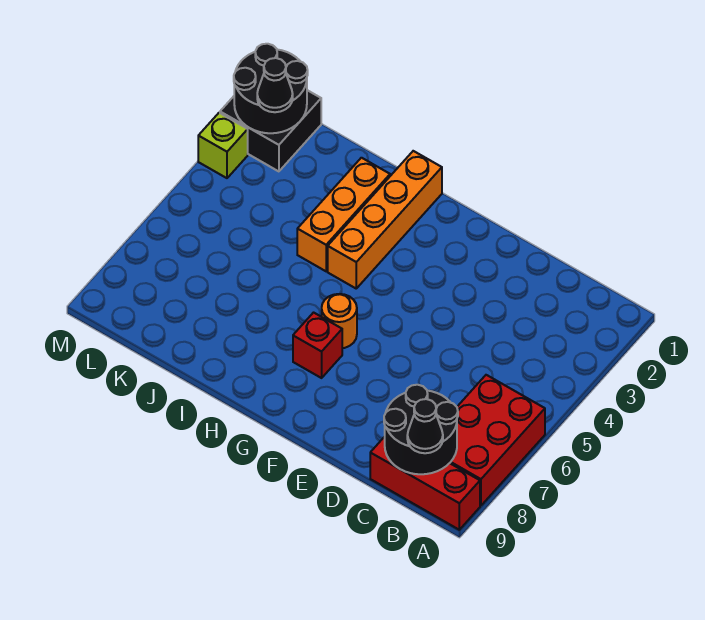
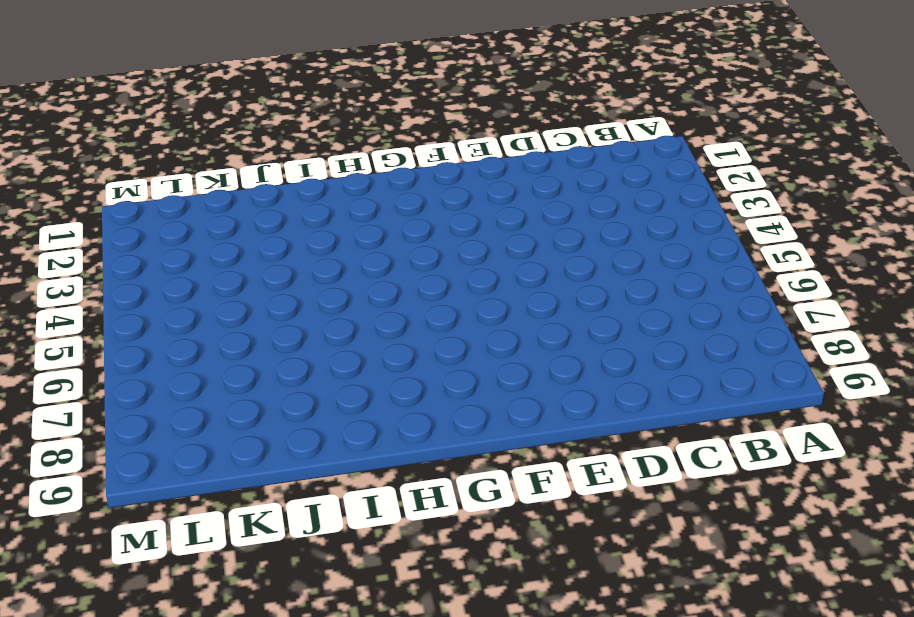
none -> red 2x3 brick [450,375,545,506]
none -> red 1x3 brick [370,437,480,530]
none -> orange 1x1 round brick [322,294,357,348]

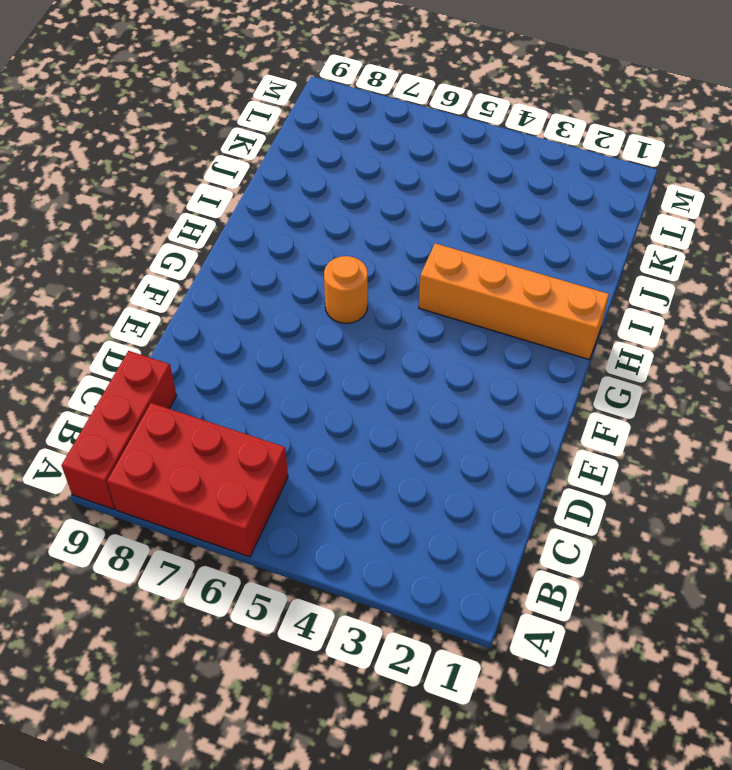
none -> red 1x1 brick [293,313,342,378]
none -> orange 1x3 brick [297,158,390,271]
none -> black 2x2 brick [220,90,321,171]

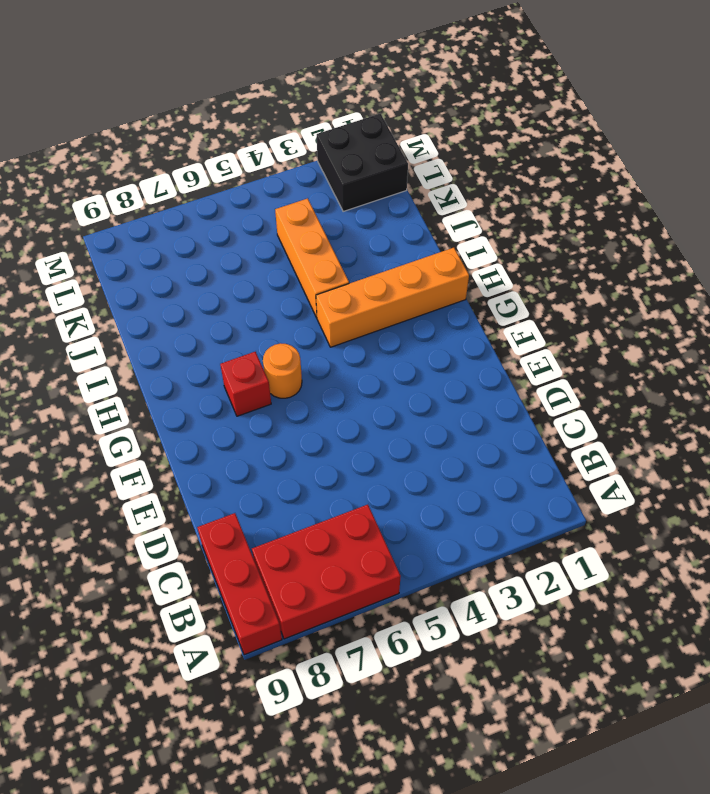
orange 1x3 brick [275,198,349,318] -> orange 1x3 brick turned to [297,158,390,271]
none -> lime 1x1 brick [198,113,248,178]
none -> black 2x2 round brick [384,385,458,474]
none -> black 2x2 round brick [234,44,308,133]

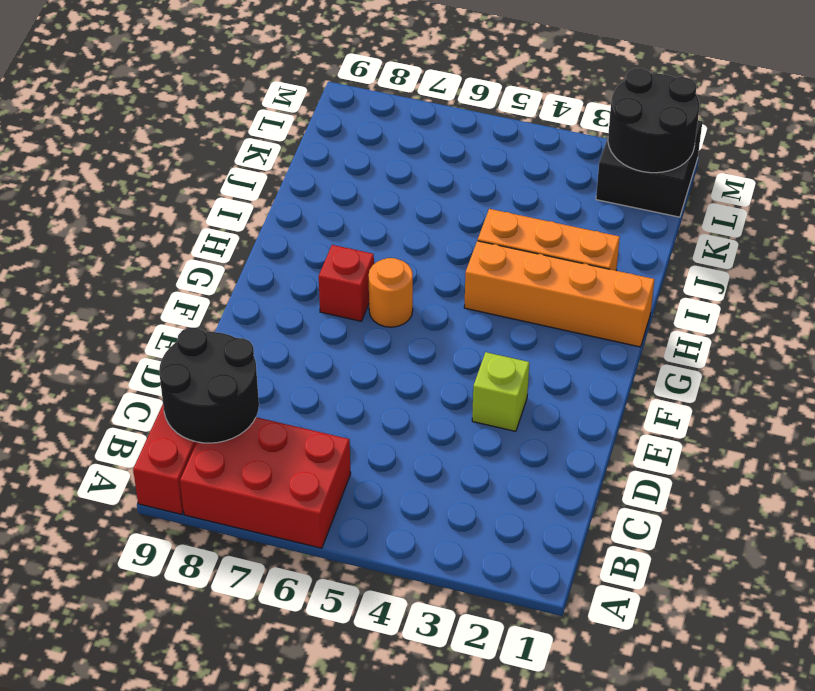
lime 1x1 brick [472,352,529,431] -> lime 1x1 brick moved to [198,113,248,178]
none -> black 1x1 cone [407,399,443,453]
none -> black 1x1 cone [257,58,293,112]

